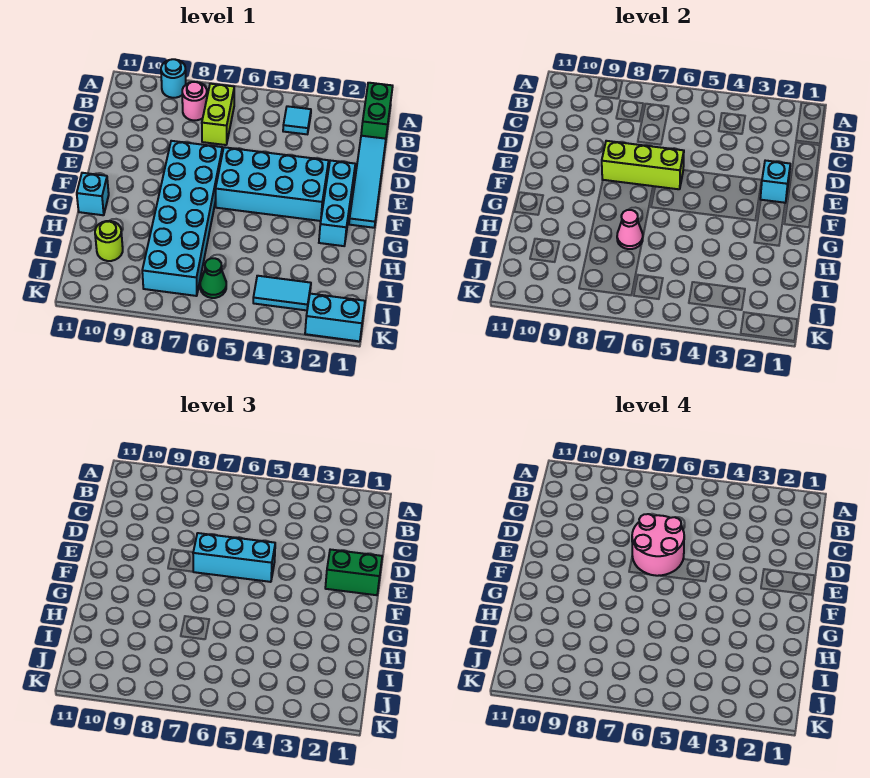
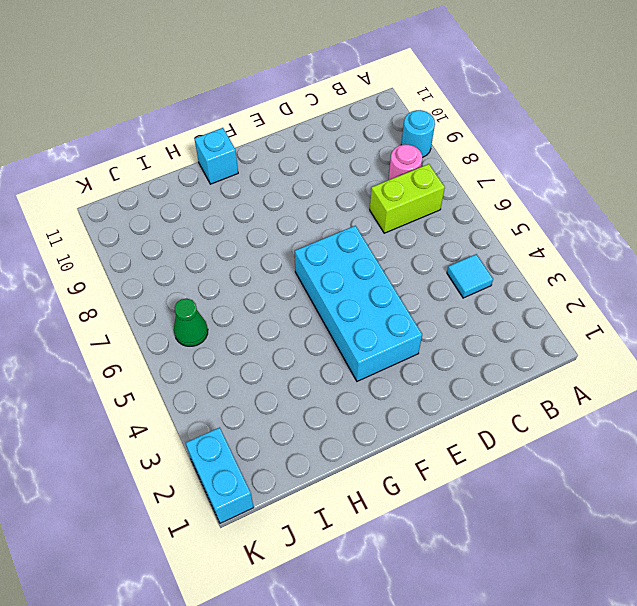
none -> green 1x2 brick [361,83,393,139]
none -> cyan 1x4 tile [349,136,386,228]
none -> cyan 1x3 brick [319,161,355,246]

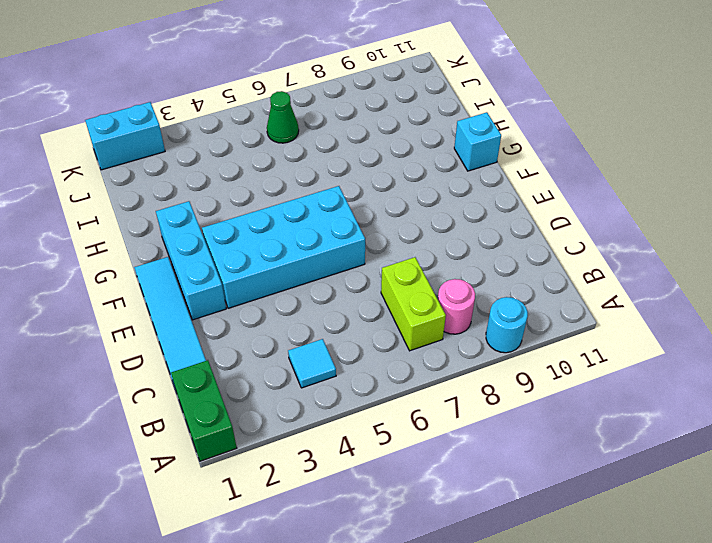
none -> cyan 2x6 brick [142,141,222,296]
none -> lime 1x1 round brick [95,221,123,261]
none -> cyan 1x2 tile [253,276,311,310]

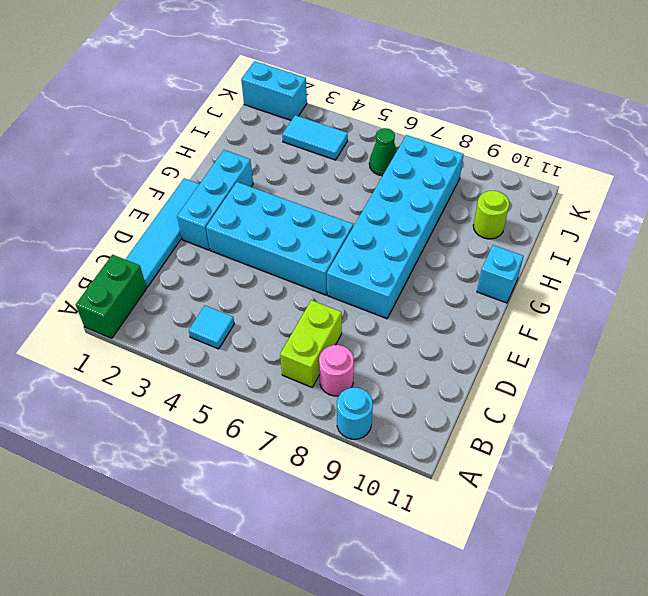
none -> cyan 1x1 brick [760,161,790,203]
none -> lime 1x3 brick [602,141,684,189]
none -> pink 1x1 cone [617,210,643,249]

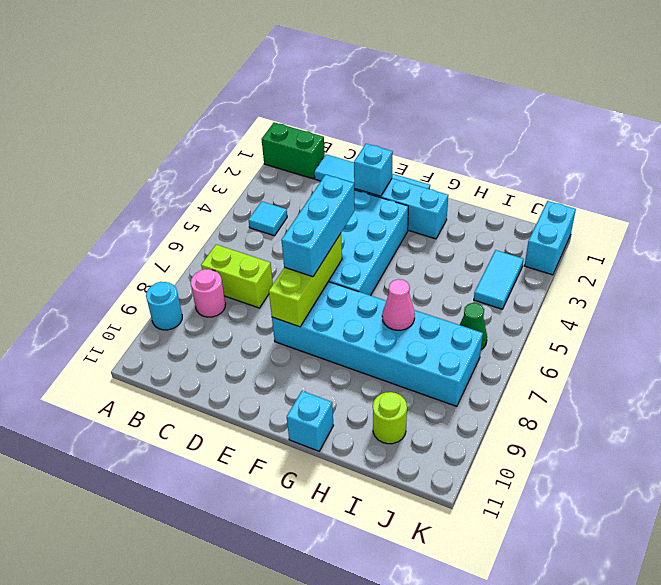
none -> green 1x2 brick [325,550,382,595]
none -> pink 2x2 round brick [632,514,684,576]

